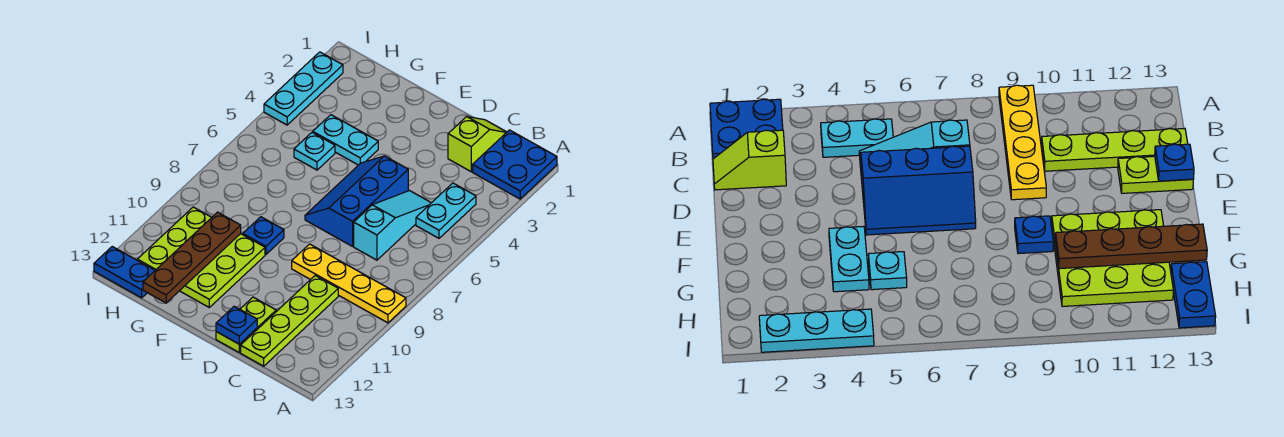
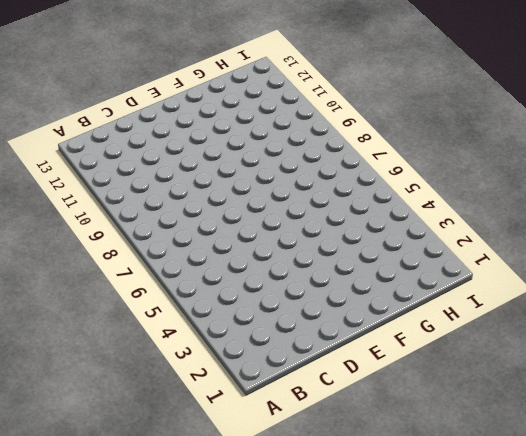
none -> blue 2x2 plate [473,130,557,199]
none -> yellow 1x4 plate [292,244,406,323]
none -> cyan 1x2 plate [416,183,476,238]

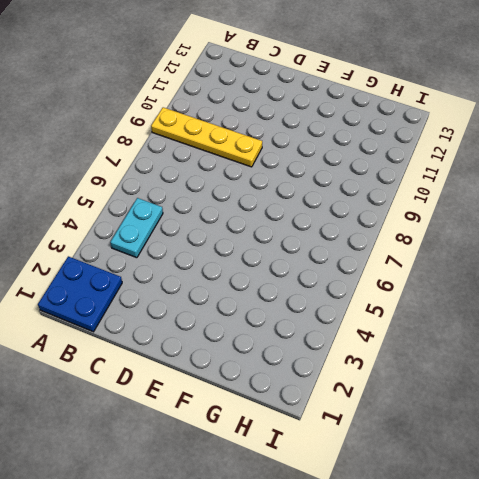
none -> lime 1x2 slope [448,116,507,172]
none -> cyan 1x3 slope [354,191,431,260]
none -> lime 1x4 plate [241,276,338,366]

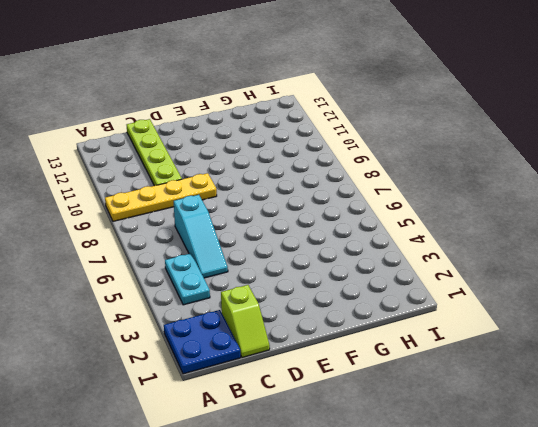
none -> blue 2x3 slope [305,156,408,246]
none -> lime 1x2 plate [216,297,276,352]
none -> cyan 1x2 plate [313,115,378,165]

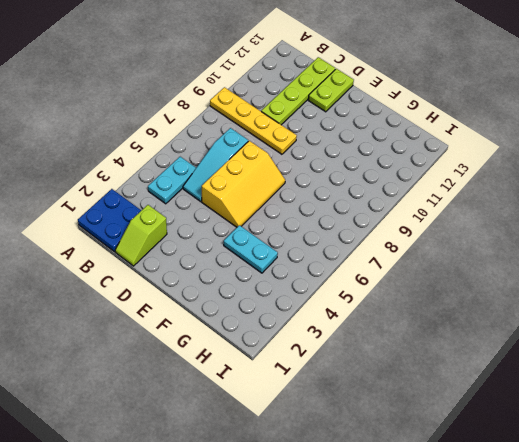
yellow 2x3 slope [202,141,285,227] -> blue 2x3 slope [305,156,408,246]
none -> blue 1x1 plate [243,217,284,254]
none -> lime 3x3 plate [137,207,265,307]
none -> cyan 1x1 plate [294,132,335,170]

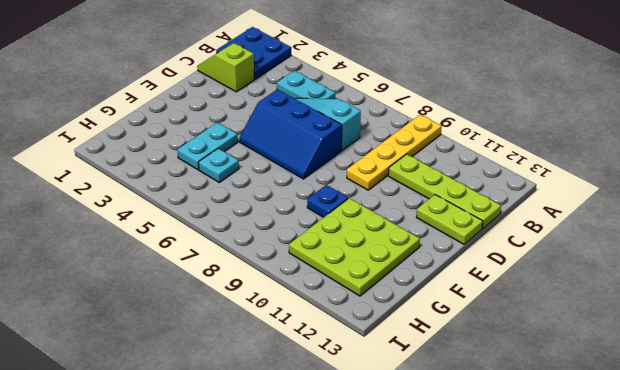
none -> blue 1x2 plate [94,247,155,298]
none -> cyan 1x3 plate [264,52,343,125]
none -> blue 1x1 plate [216,306,257,344]

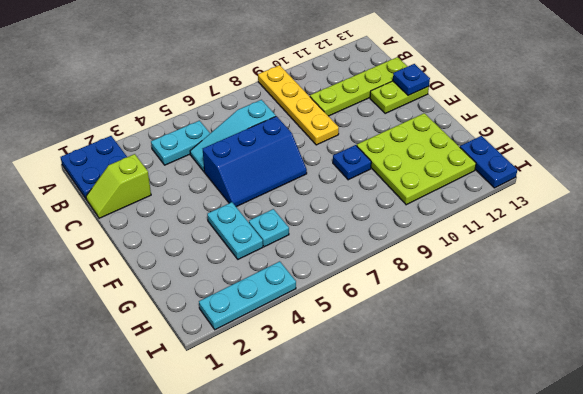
none -> brown 1x4 plate [143,212,241,303]

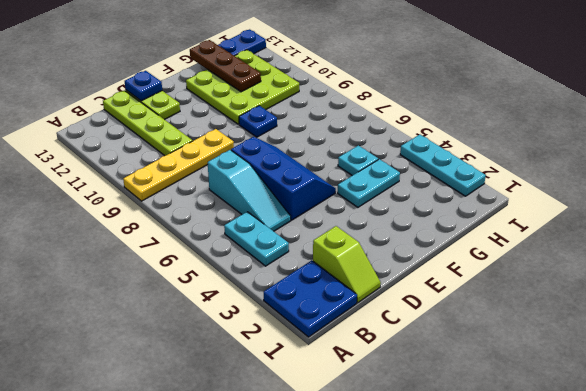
brown 1x3 plate [190,40,261,92] -> brown 1x4 plate [143,212,241,303]

